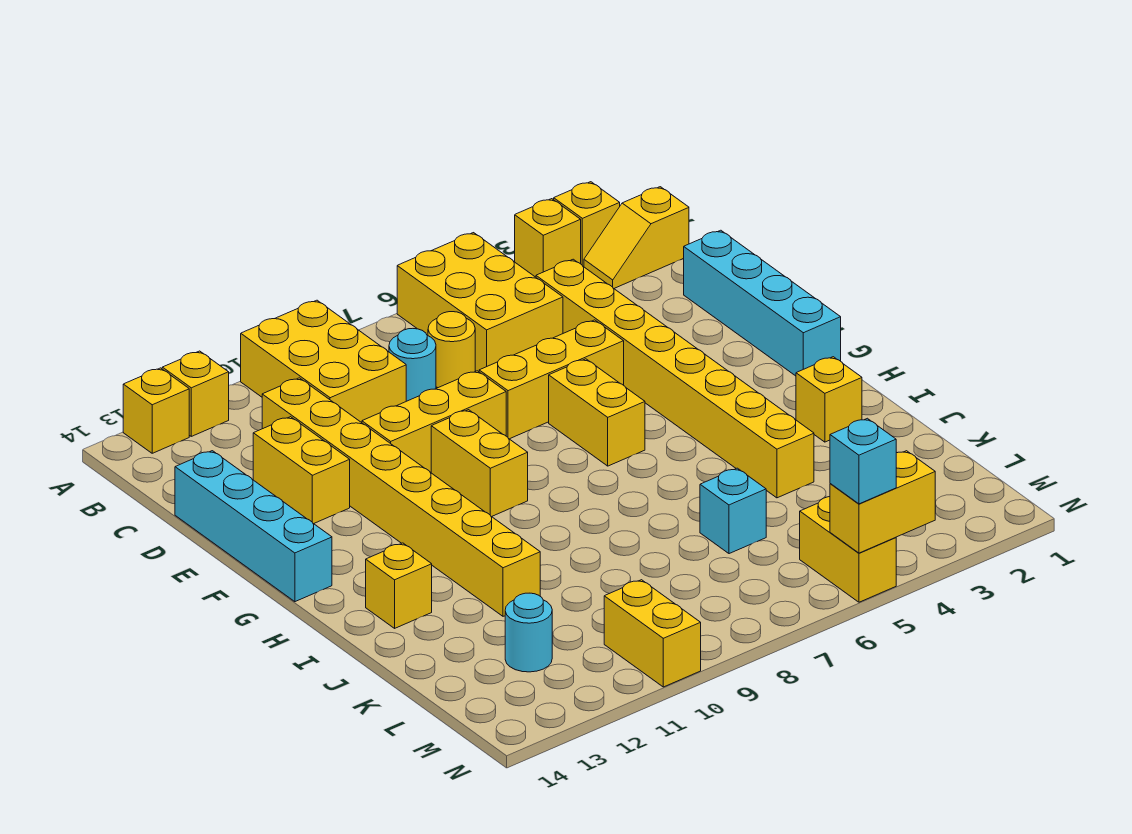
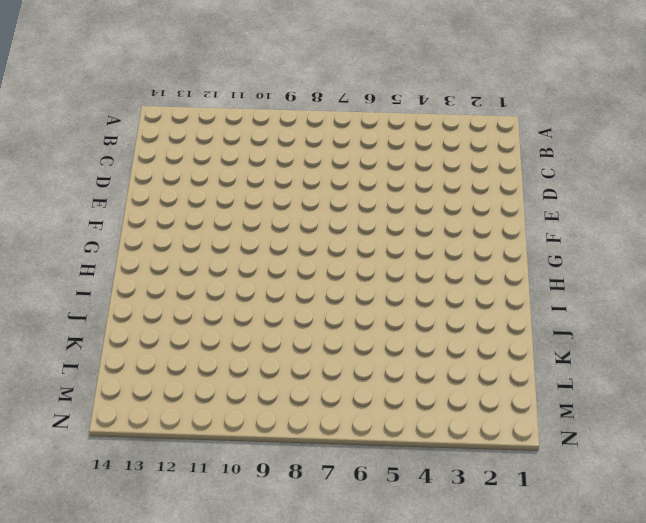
none -> yellow 1x1 brick [554,182,620,267]
none -> yellow 1x1 brick [515,199,581,277]
none -> yellow 2x3 brick [397,233,563,372]

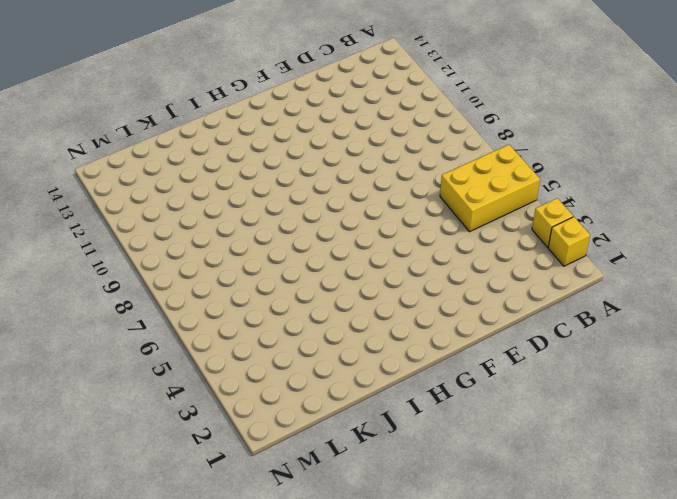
none -> yellow 2x3 brick [241,300,406,423]
none -> yellow 1x1 brick [162,351,229,436]
none -> yellow 1x1 brick [123,368,189,453]

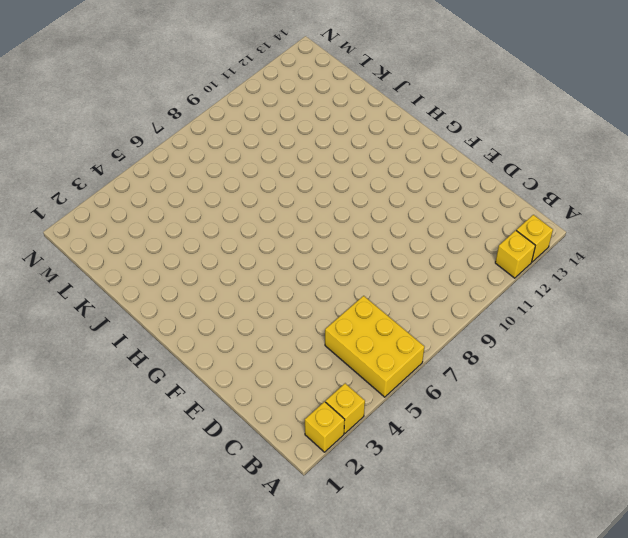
none -> yellow 2x3 brick [241,300,406,423]
none -> yellow 1x2 slope [584,187,689,288]
none -> yellow 1x8 brick [536,259,814,498]

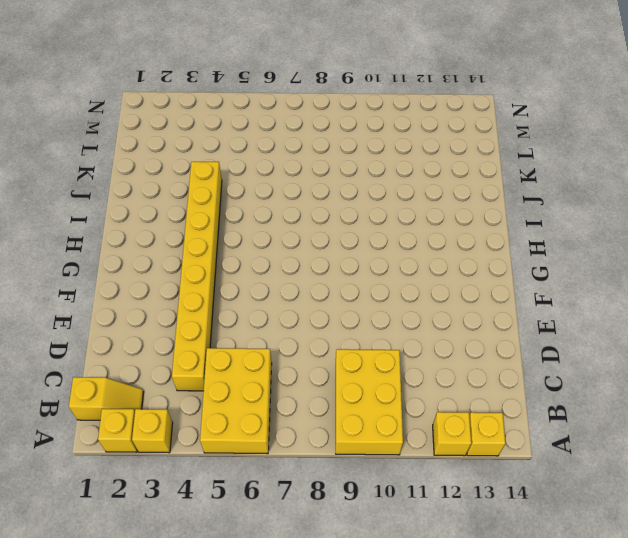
none -> yellow 1x1 round brick [428,312,475,388]
none -> cyan 1x1 round brick [389,329,436,401]
none -> yellow 1x8 brick [262,378,540,616]

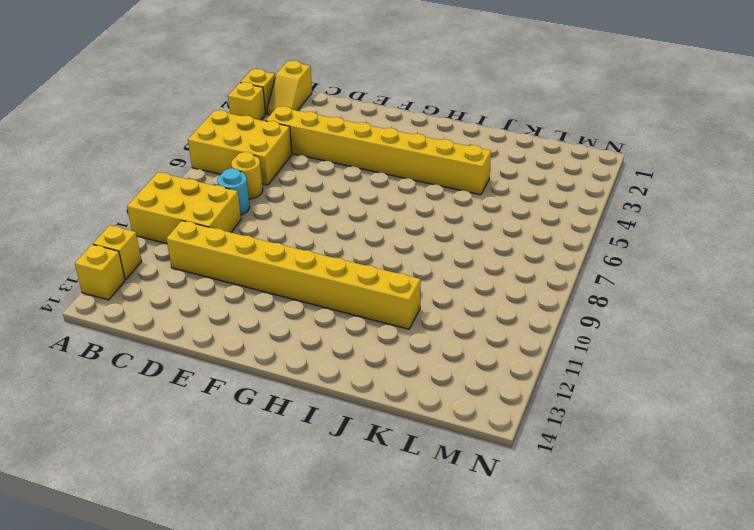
none -> cyan 1x4 brick [684,230,841,376]
none -> yellow 1x2 brick [253,417,350,524]
none -> cyan 1x4 brick [175,451,332,602]

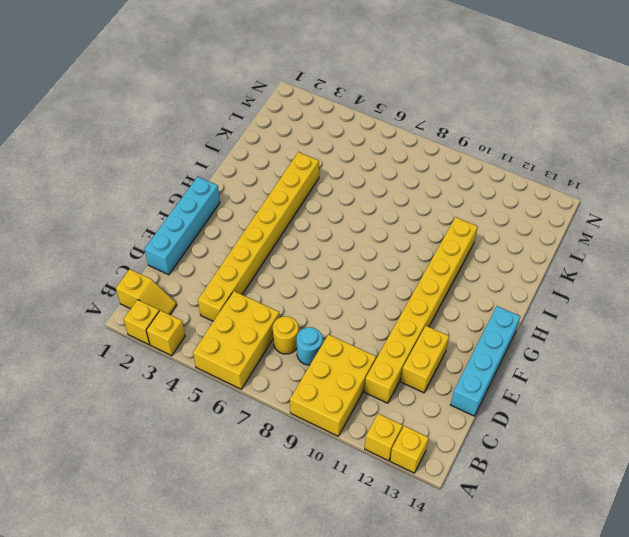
none -> yellow 1x3 brick [479,320,624,439]
none -> yellow 1x3 brick [362,371,506,473]
none -> yellow 1x2 brick [549,359,645,466]

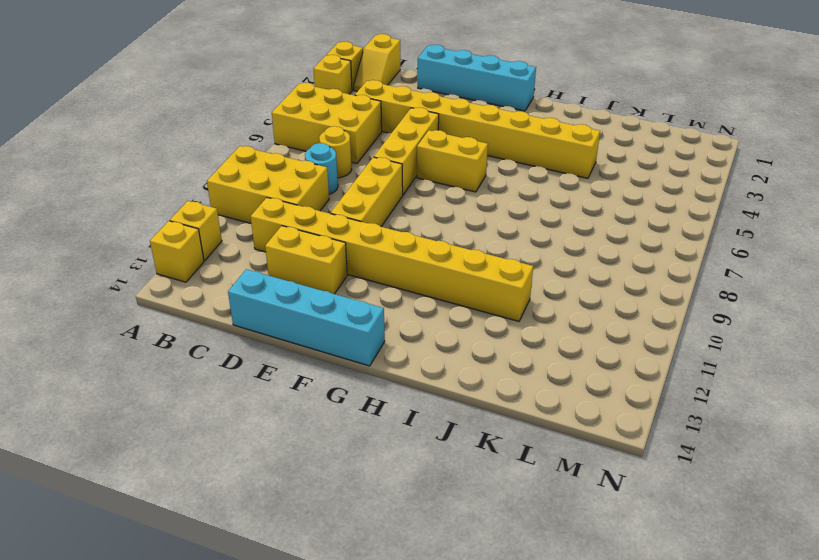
none -> yellow 1x2 brick [431,410,528,517]
none -> yellow 1x1 brick [796,357,862,442]
none -> yellow 1x1 brick [366,543,432,628]

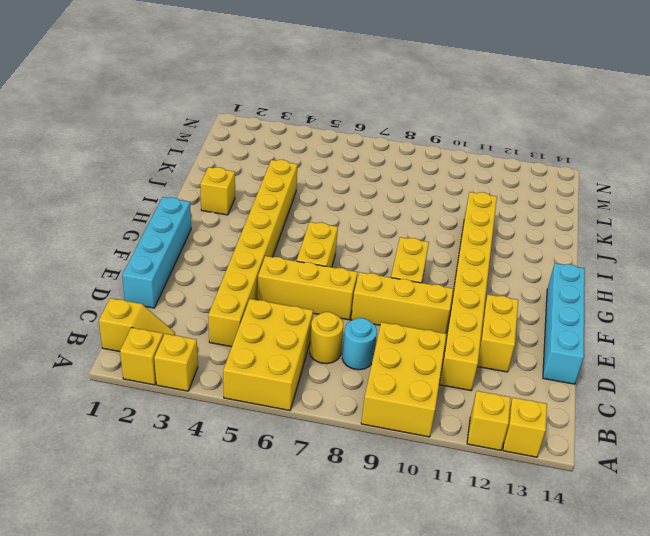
none -> yellow 1x1 brick [366,543,432,628]
none -> cyan 1x1 brick [700,468,766,554]
none -> cyan 1x1 round brick [505,593,552,672]

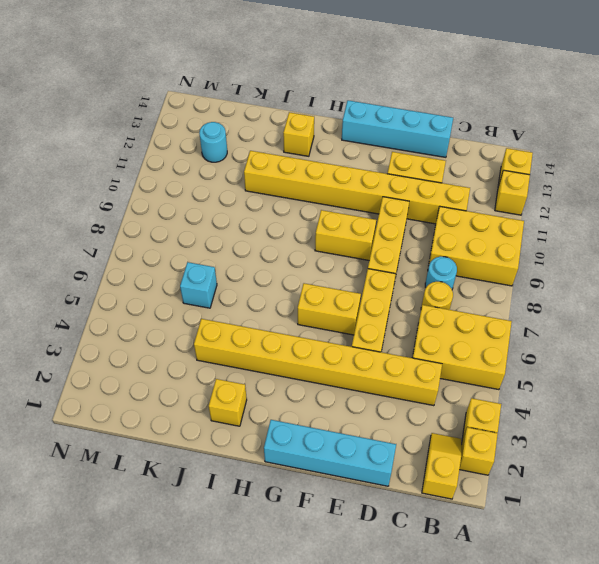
none -> yellow 1x2 brick [800,497,896,602]
none -> yellow 1x2 brick [604,580,701,687]
none -> yellow 1x2 brick [830,451,935,553]

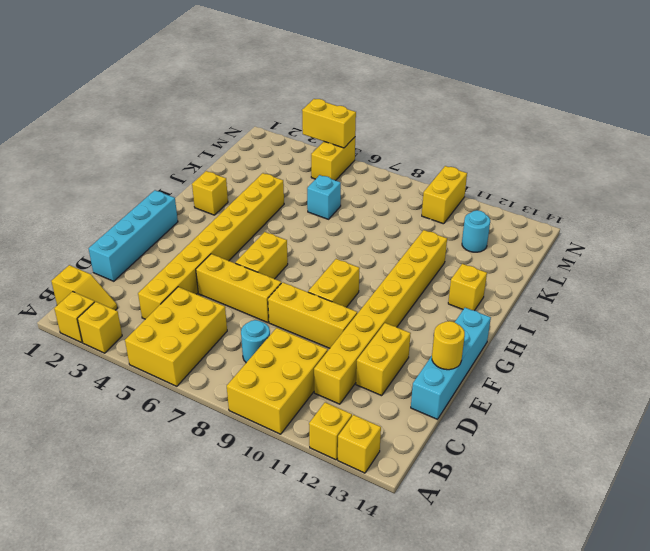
yellow 1x1 round brick [432,321,465,370] -> yellow 1x1 round brick moved to [428,312,475,388]
none -> cyan 1x1 brick [830,418,896,504]

